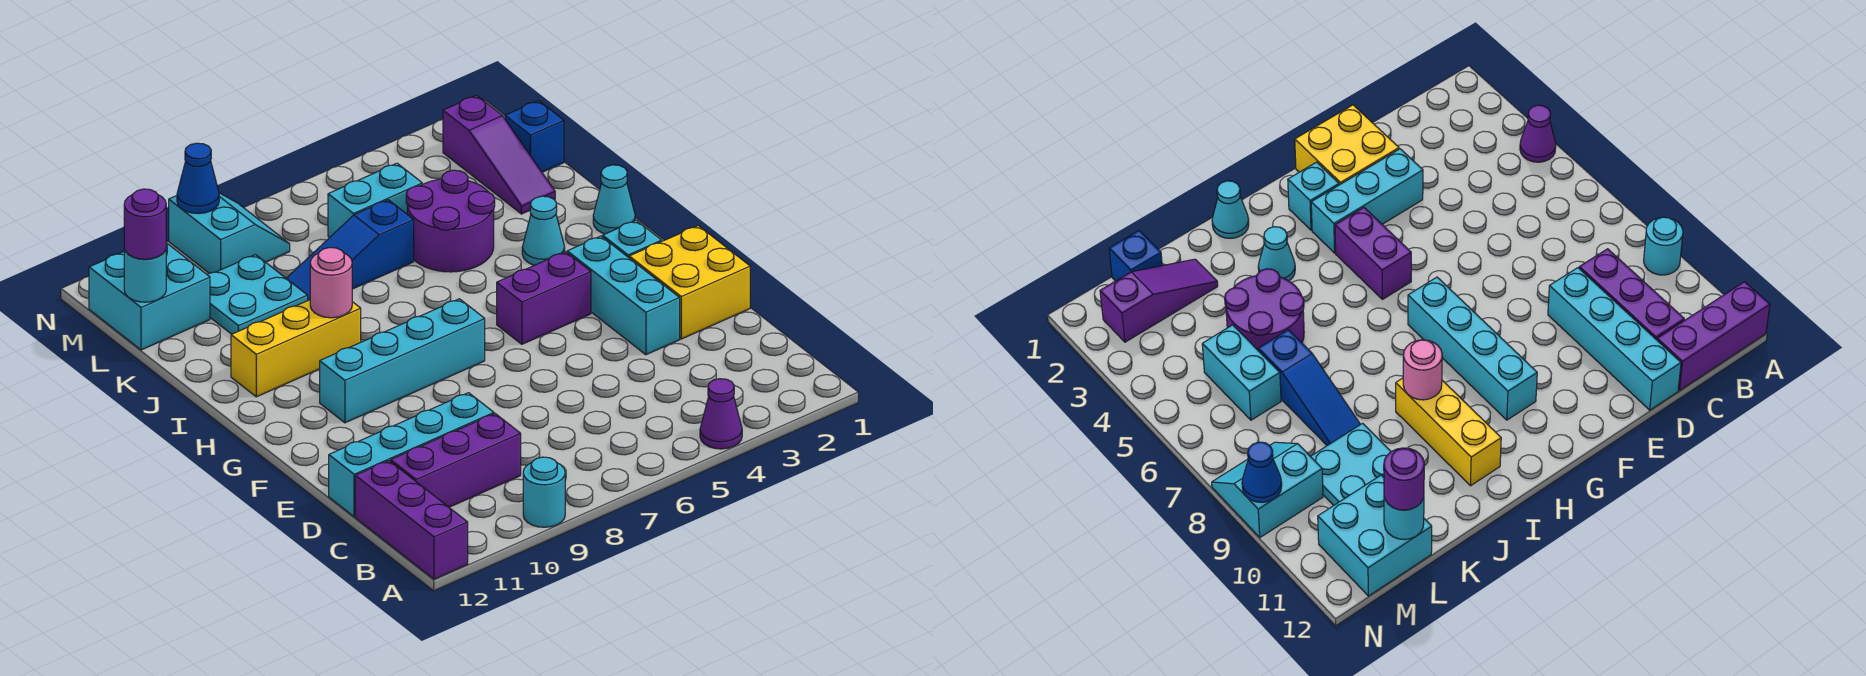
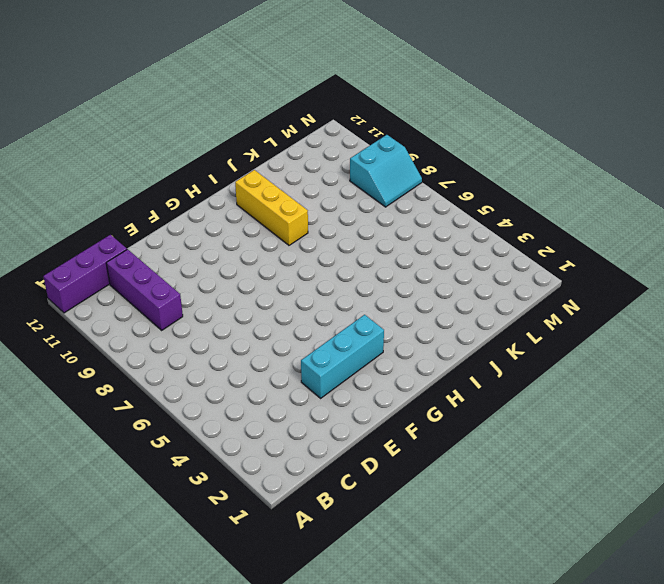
none -> purple 1x1 cone [700,379,742,449]
none -> cyan 1x1 round brick [523,457,565,527]
none -> cyan 1x4 brick [329,393,494,517]

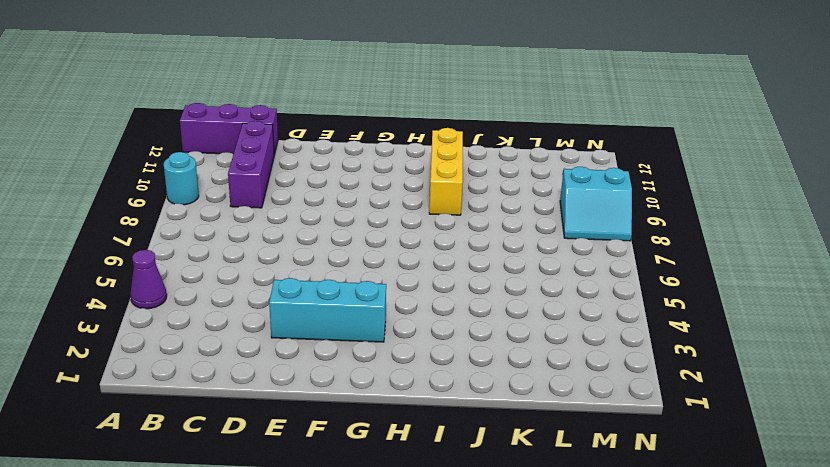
none -> cyan 1x4 brick [329,393,494,517]
none -> yellow 2x2 brick [629,226,750,339]
none -> cyan 1x1 brick [603,220,662,258]

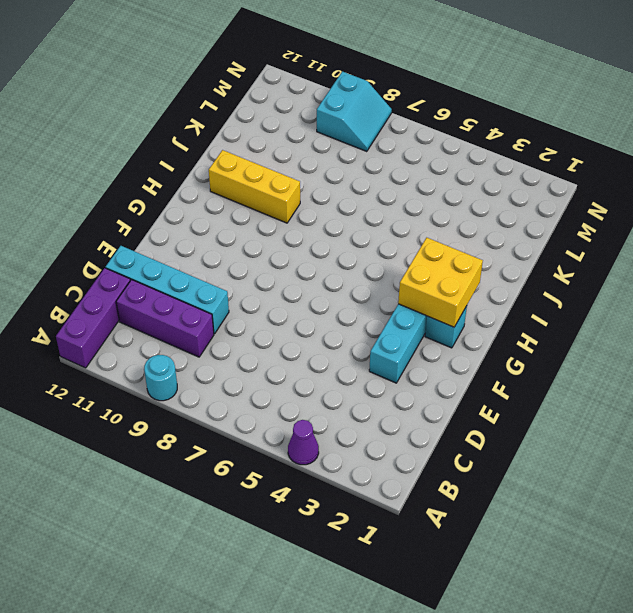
yellow 2x2 brick [398,238,483,327] -> yellow 2x2 brick moved to [629,226,750,339]
none -> purple 1x2 brick [497,252,591,344]
none -> cyan 1x4 brick [320,299,485,423]
none -> cyan 1x1 cone [593,165,635,234]

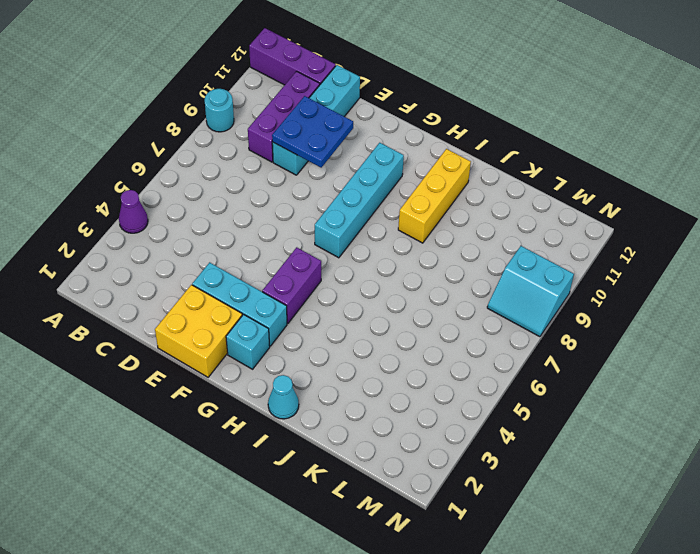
blue 2x2 plate [272,96,353,167] -> none
none -> cyan 1x1 cone [522,196,565,265]
none -> purple 2x2 round brick [406,170,495,272]
none -> purple 1x3 slope [443,95,555,214]

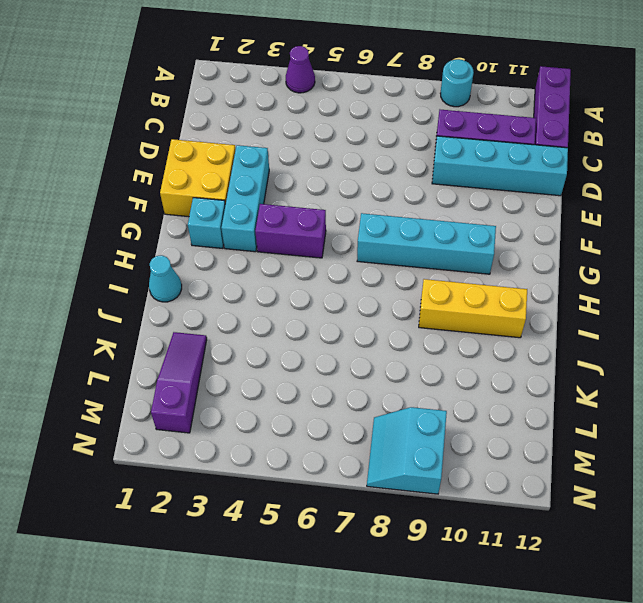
none -> cyan 1x1 cone [522,196,565,265]
none -> purple 2x2 round brick [406,170,495,272]
none -> blue 1x3 slope [286,200,414,300]

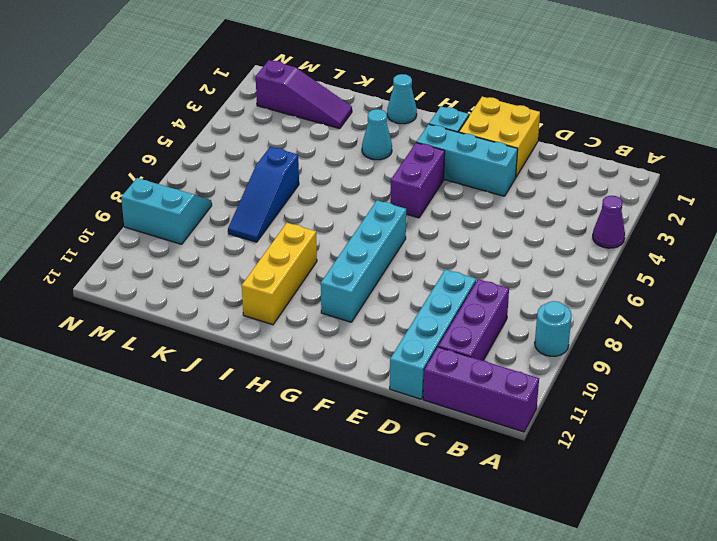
none -> purple 2x2 round brick [406,170,495,272]
none -> cyan 2x2 plate [207,255,308,334]
none -> blue 1x1 brick [505,101,564,172]

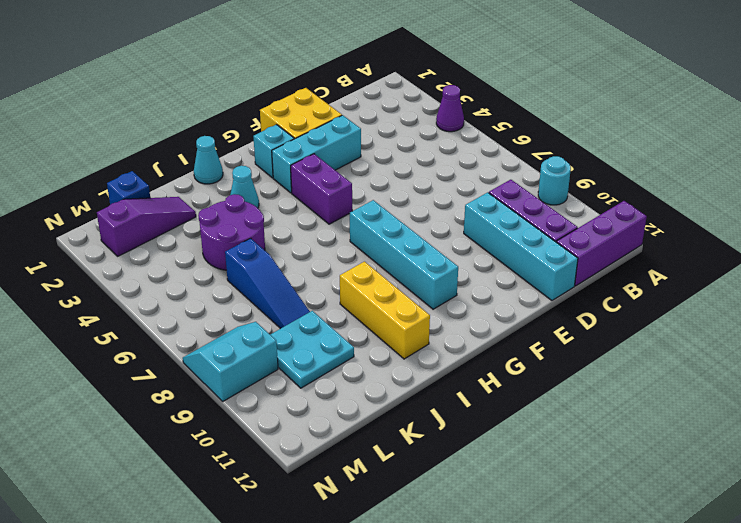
none -> cyan 1x2 brick [328,163,422,237]
none -> cyan 2x2 brick [89,243,210,350]
none -> pink 1x1 round brick [310,248,352,318]

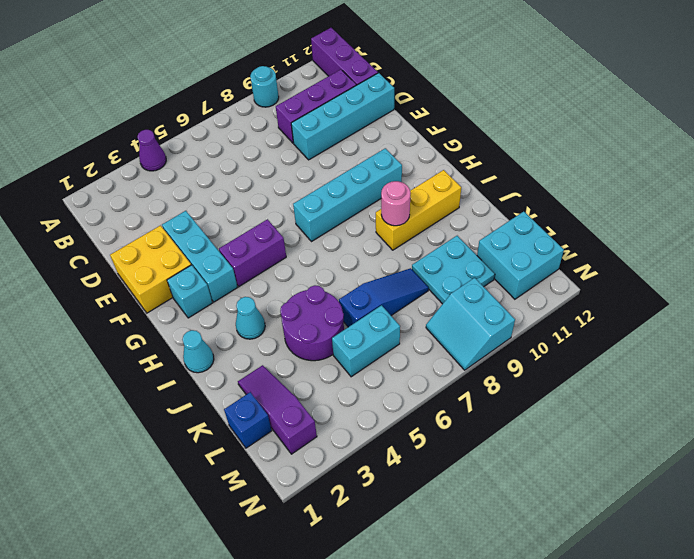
none -> cyan 1x1 round brick [124,249,166,302]
none -> blue 1x1 cone [177,143,219,214]
none -> purple 1x1 round brick [124,189,166,259]

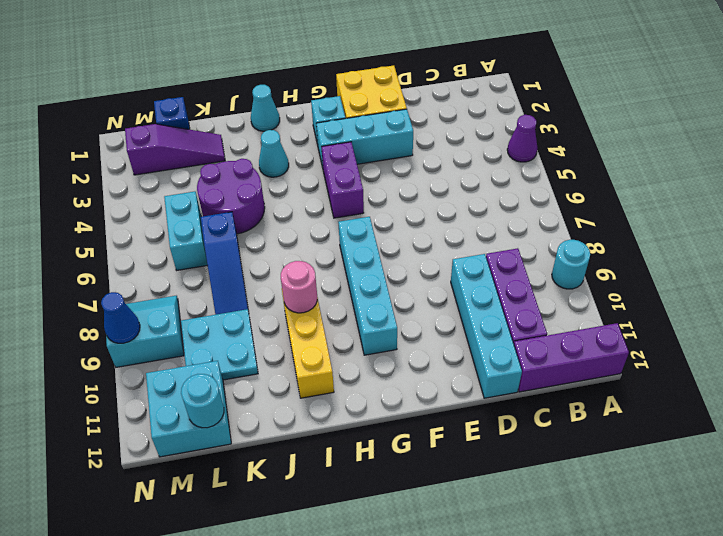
none -> purple 1x1 round brick [124,189,166,259]

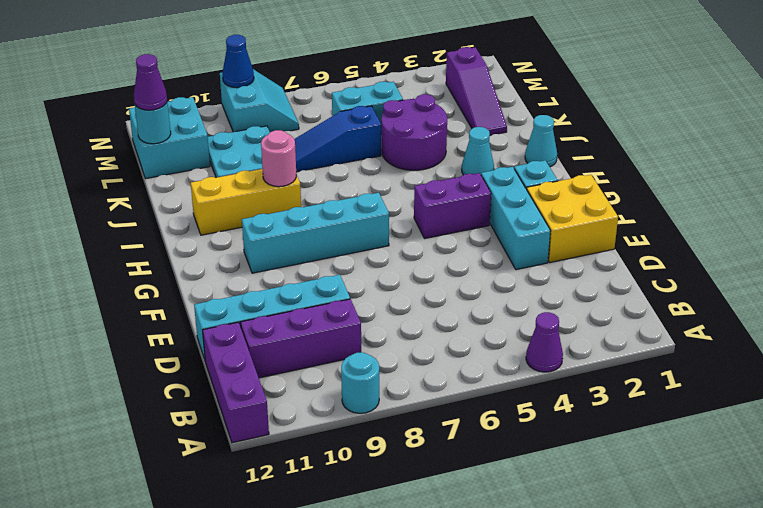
purple 1x1 cone [134,54,167,110] -> purple 1x1 round brick [124,189,166,259]
none -> blue 1x1 brick [505,101,564,172]

